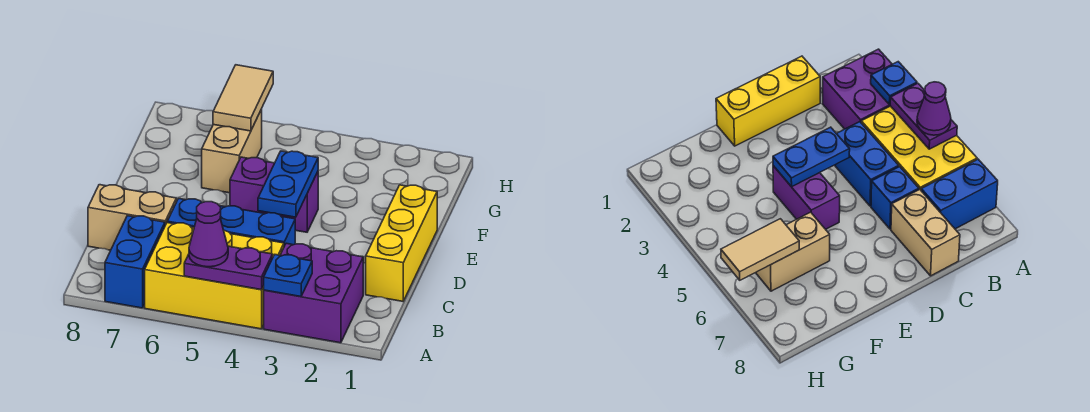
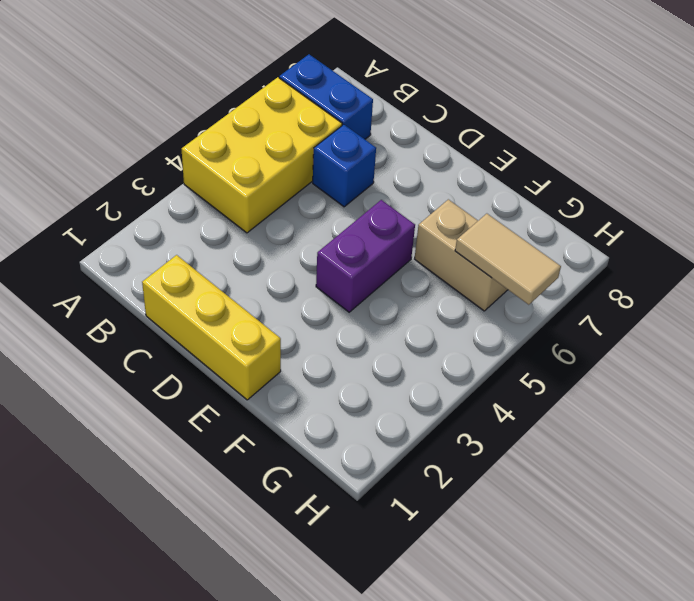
none -> purple 2x2 brick [264,243,363,343]
none -> blue 1x2 brick [220,206,295,246]
none -> tan 1x2 brick [88,185,176,250]

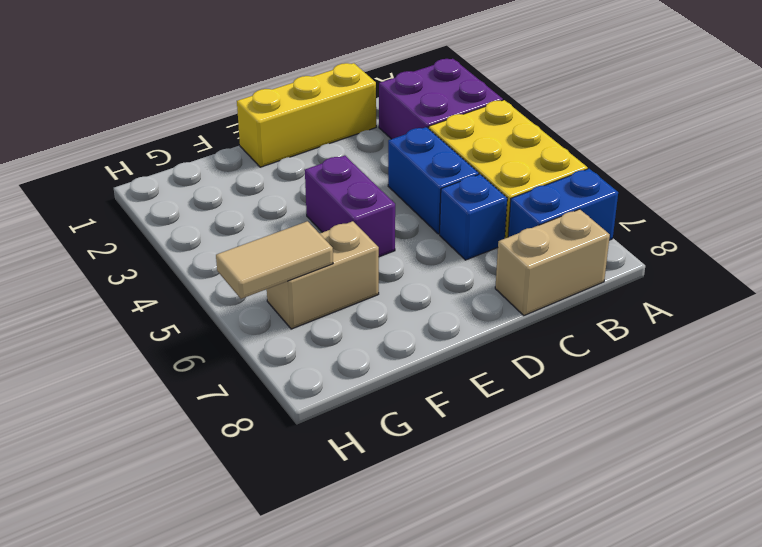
tan 1x2 brick [495,209,610,315] -> tan 1x2 brick turned to [88,185,176,250]
none -> blue 1x1 plate [264,255,312,296]
none -> purple 1x2 plate [184,246,273,290]
none -> blue 1x2 plate [258,151,318,217]

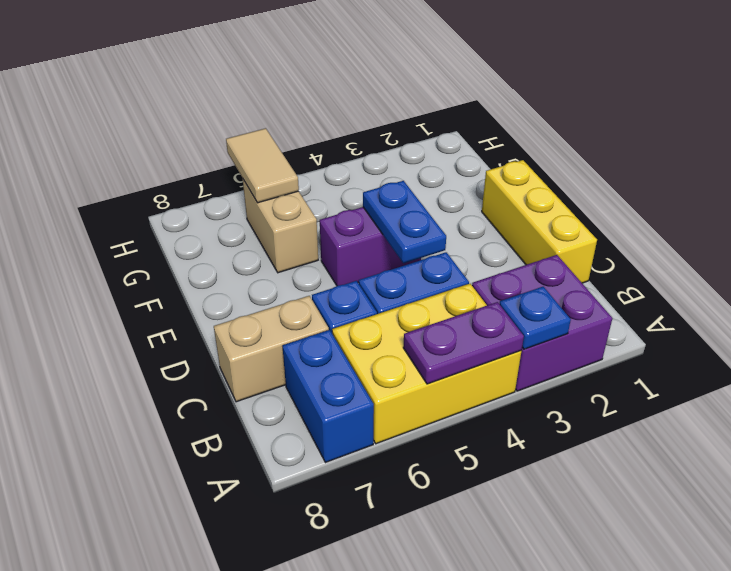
none -> purple 1x1 cone [189,202,228,267]

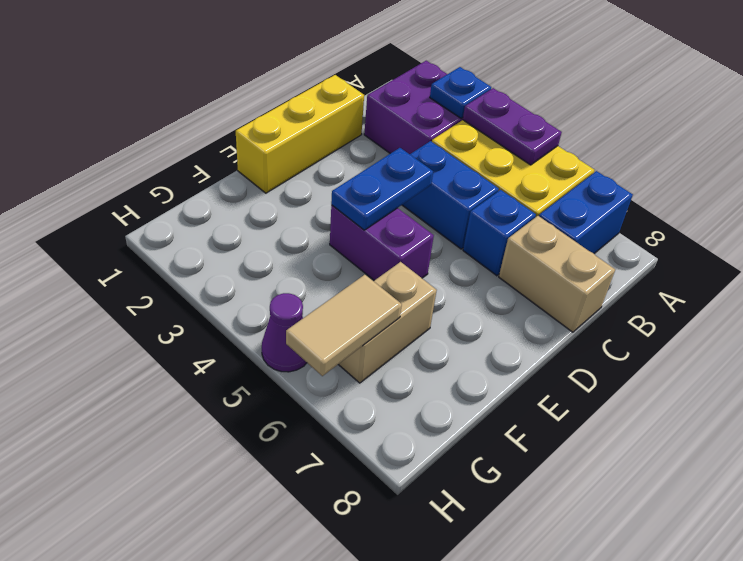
purple 1x1 cone [262,293,307,372] -> purple 1x1 cone moved to [189,202,228,267]

